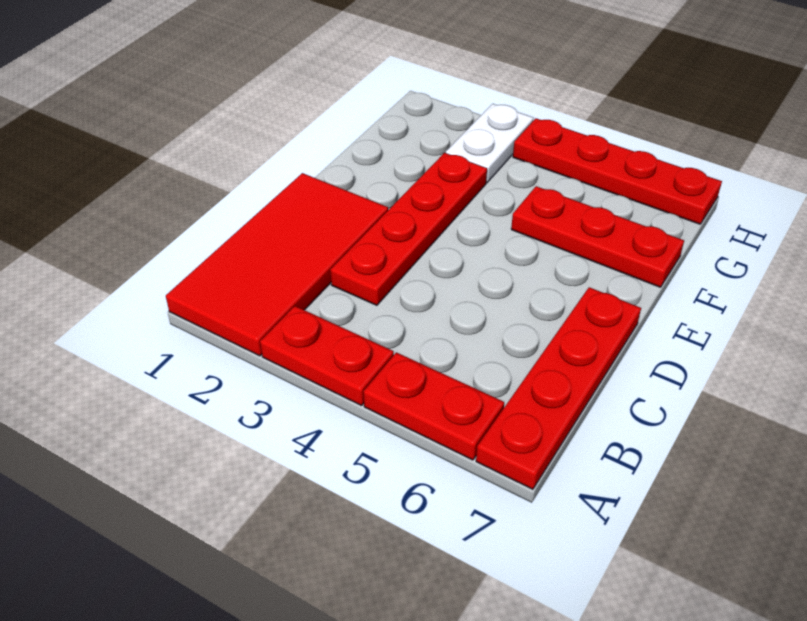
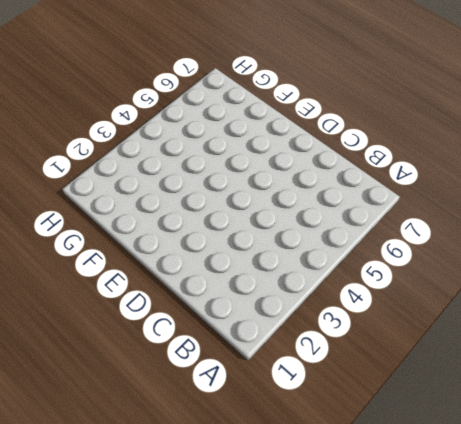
none -> red 2x4 tile [166,173,388,356]
none -> red 1x2 plate [260,306,394,406]

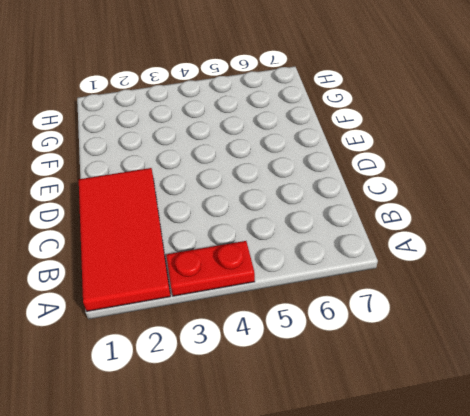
none -> red 1x2 plate [364,352,504,460]
none -> red 1x4 plate [476,287,641,489]

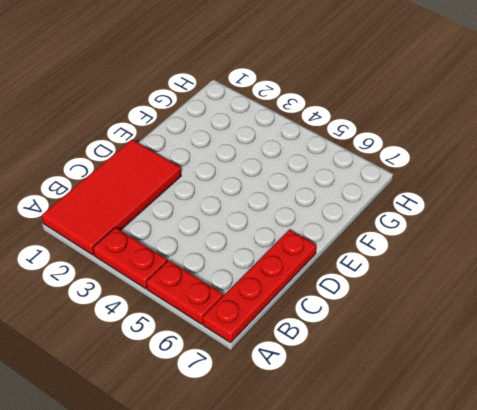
none -> red 1x4 plate [330,153,487,305]
none -> red 1x3 plate [511,186,684,287]

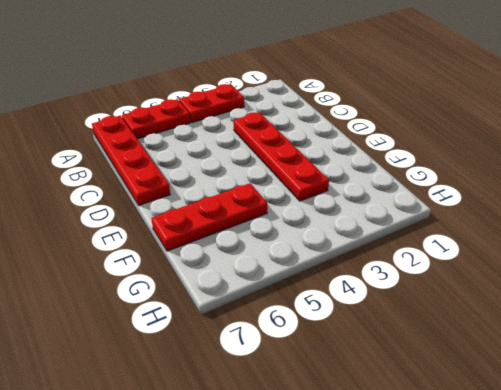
none -> red 2x4 tile [166,173,388,356]
none -> white 1x2 plate [446,104,533,183]

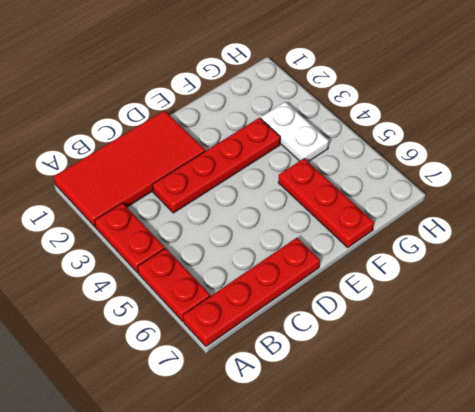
white 1x2 plate [261,102,329,162] -> white 1x2 plate turned to [446,104,533,183]
none -> red 1x4 plate [513,118,722,224]

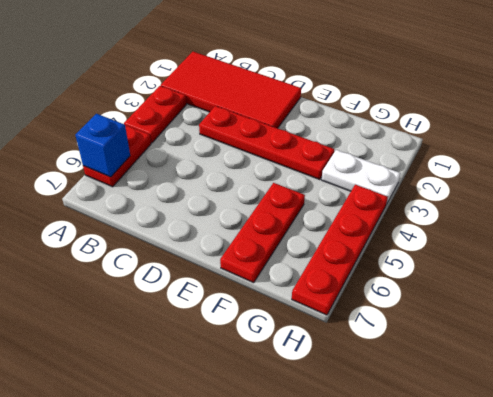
blue 1x1 brick [75,114,130,177] -> none
none -> red 1x4 plate [476,287,641,489]

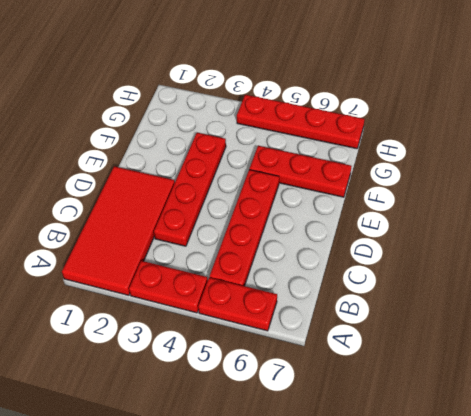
red 1x4 plate [210,170,279,286] -> red 1x4 plate moved to [476,287,641,489]
none -> white 1x2 plate [446,104,533,183]

